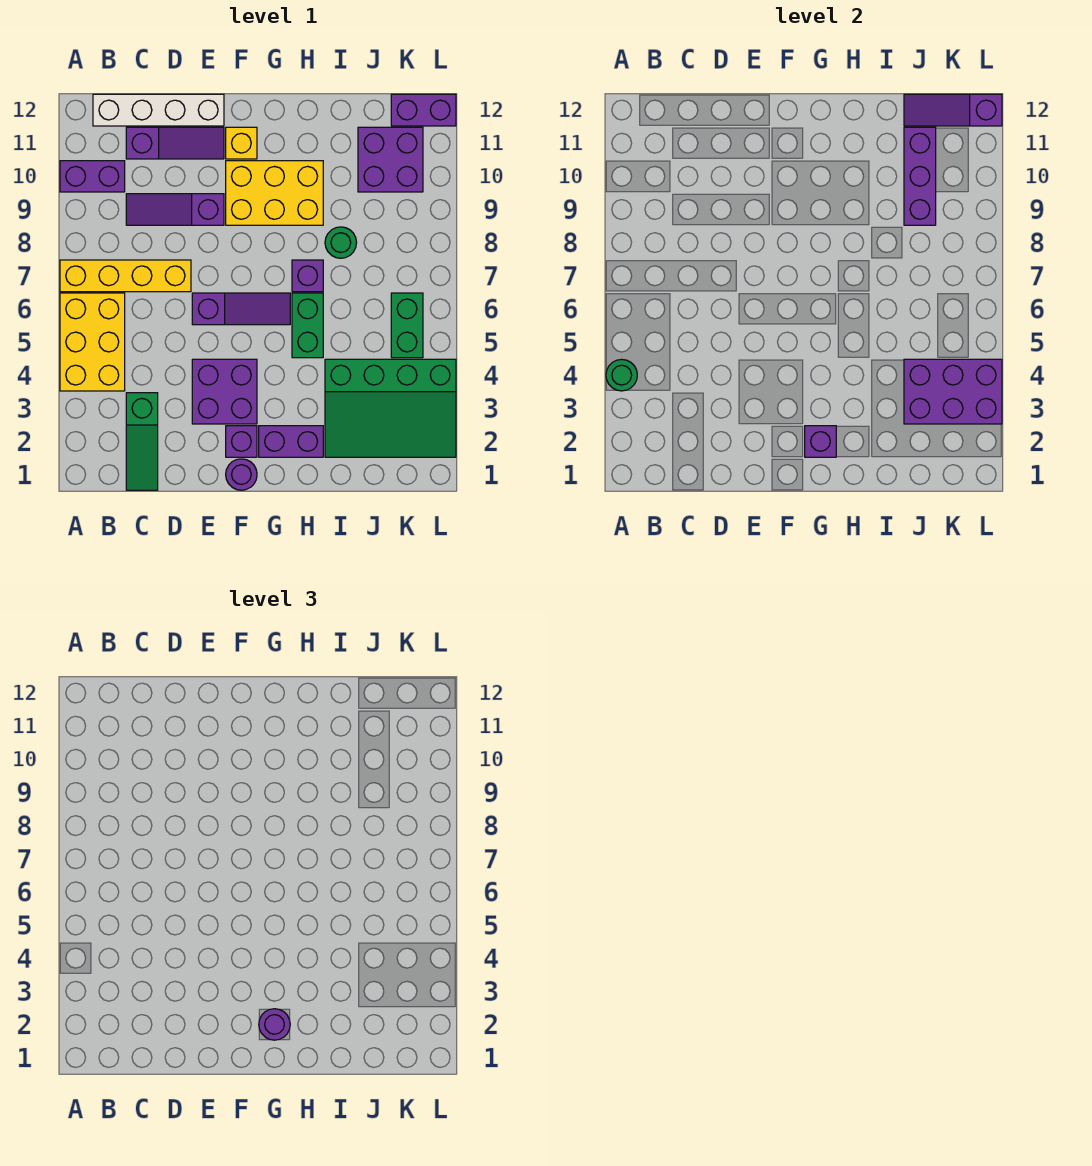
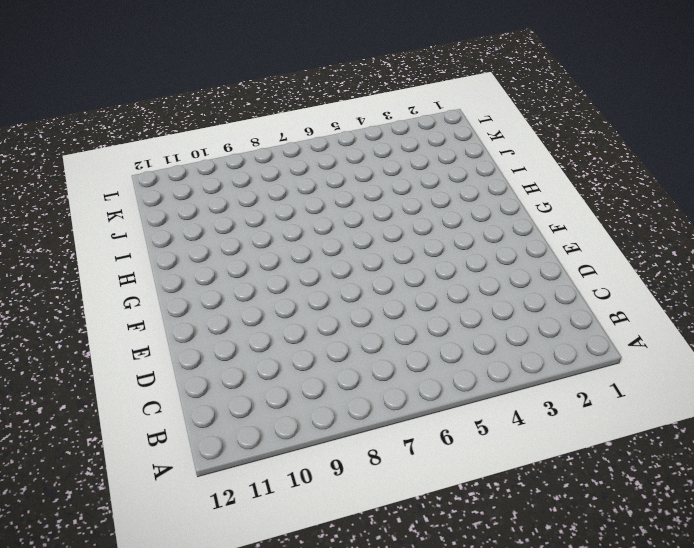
none -> yellow 2x3 brick [60,293,125,391]
none -> yellow 1x4 brick [60,260,191,292]
none -> purple 1x2 brick [60,161,125,192]

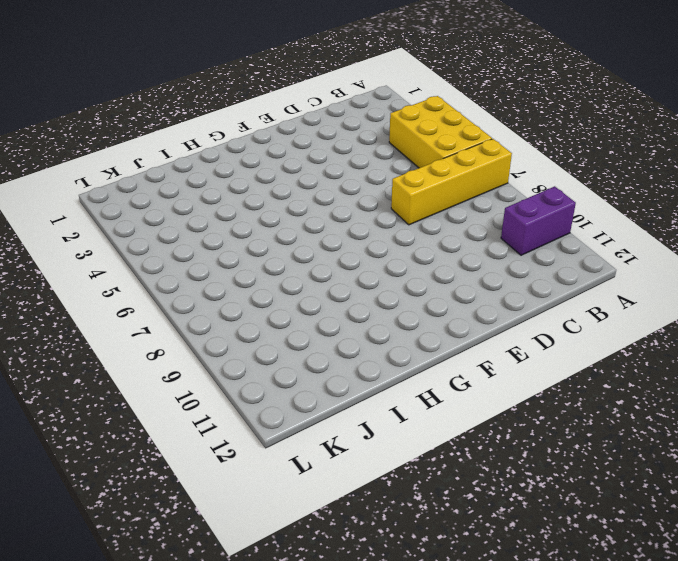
none -> white 1x4 brick [93,94,224,126]
none -> green 1x3 slope [126,393,158,490]
none -> purple 1x3 slope [126,194,224,225]

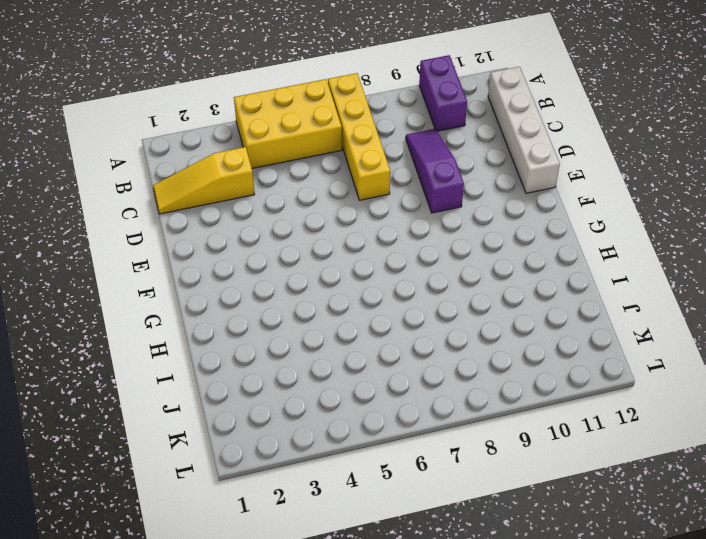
yellow 1x3 slope [153,147,255,214] -> green 1x3 slope [126,393,158,490]
none -> purple 1x3 slope [126,127,224,159]
none -> purple 2x2 brick [192,359,257,424]
none -> purple 1x3 slope [192,293,290,325]

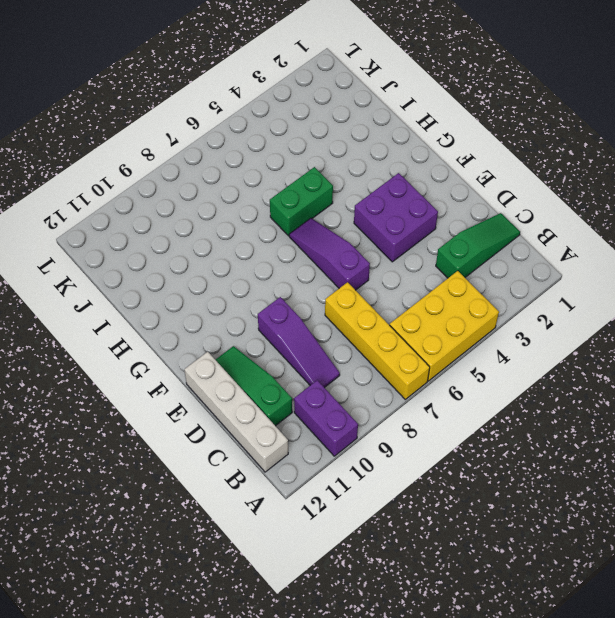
green 1x3 slope [216,346,292,426] -> purple 1x3 slope [126,127,224,159]
none -> purple 1x1 round brick [226,459,257,490]
none -> purple 1x1 brick [226,426,257,457]
none -> yellow 2x3 brick [226,161,323,225]

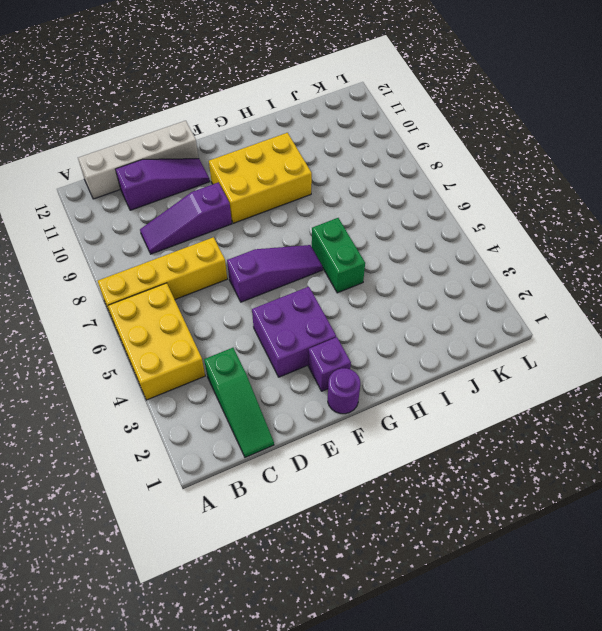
none -> purple 1x2 brick [60,161,125,192]
none -> yellow 1x1 brick [226,127,257,159]
none -> purple 1x2 brick [259,426,323,457]

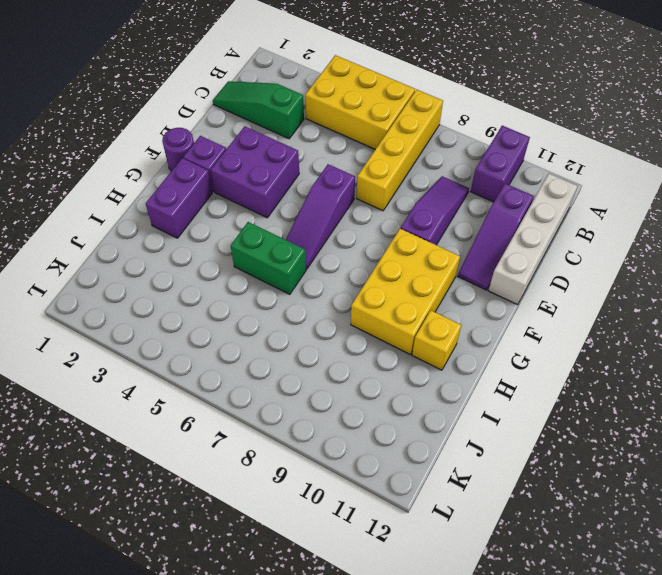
yellow 1x1 brick [412,310,461,370] -> yellow 1x1 brick moved to [226,127,257,159]
none -> purple 1x1 brick [292,260,323,292]
none -> green 3x4 slope [325,359,456,457]
none -> green 1x1 round brick [325,227,357,258]

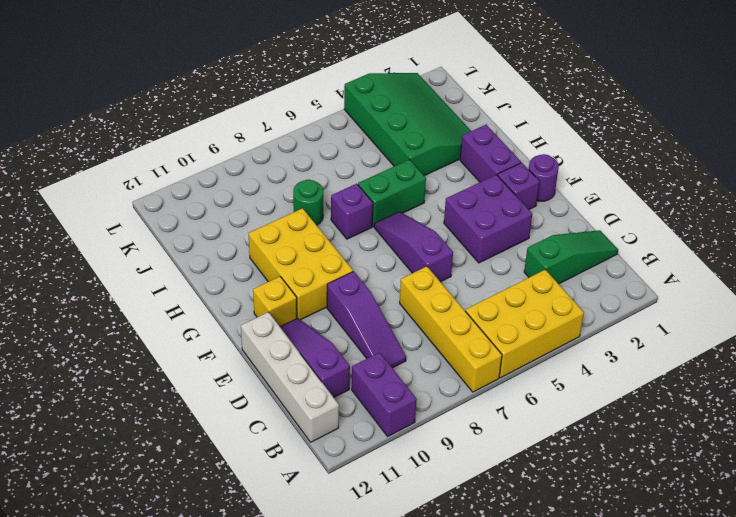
none -> purple 2x2 brick [358,127,423,192]
none -> green 1x2 brick [391,293,423,358]
none -> purple 1x2 brick [391,94,456,126]

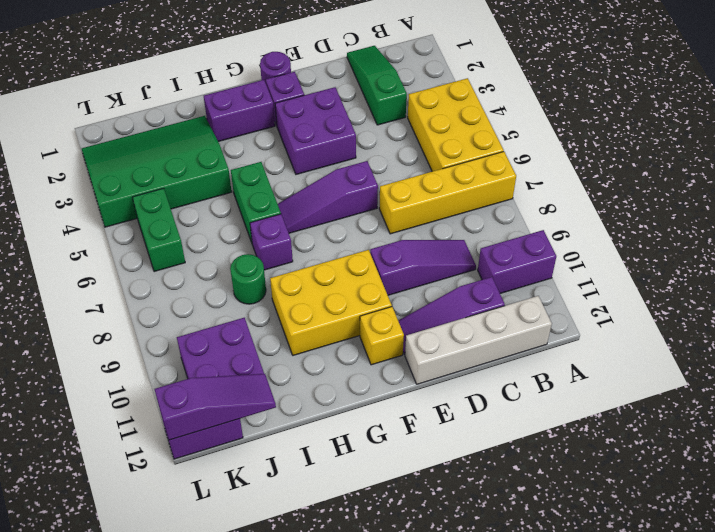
none -> green 1x1 round brick [606,359,637,391]
none -> purple 1x1 brick [805,426,836,457]
none -> purple 2x3 brick [904,359,1002,424]

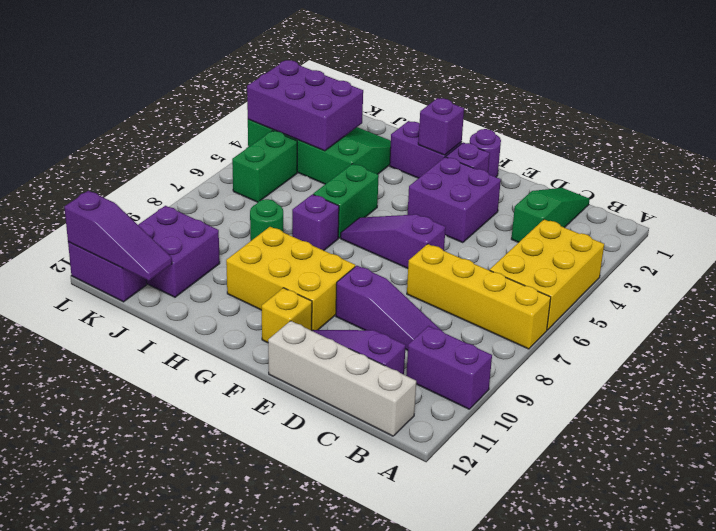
none -> green 1x1 round brick [606,359,637,391]
none -> purple 1x3 brick [904,127,936,225]
none -> purple 1x1 round brick [259,1009,290,1040]

